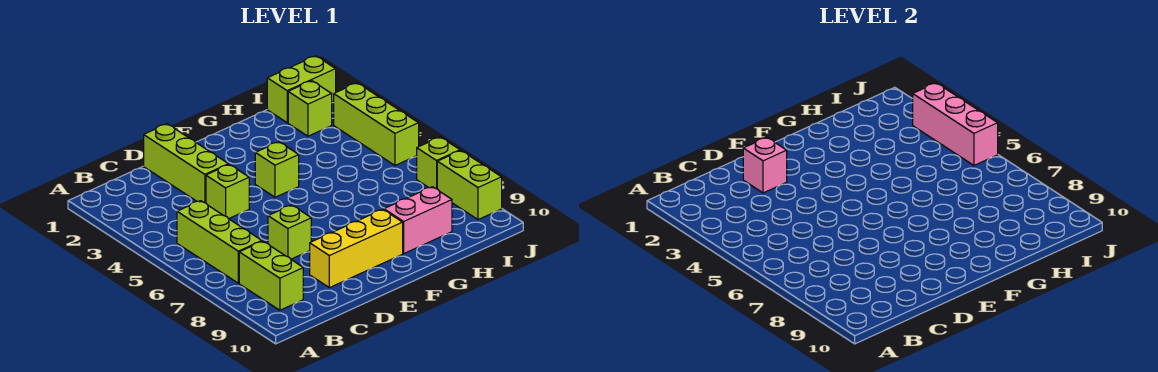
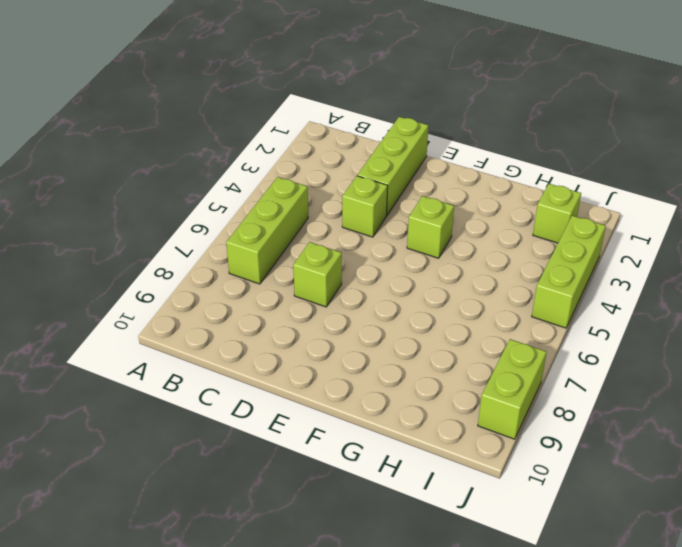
none -> lime 1x2 brick [239,241,303,310]
none -> yellow 1x3 brick [310,209,403,288]
none -> pink 1x2 brick [384,187,452,253]

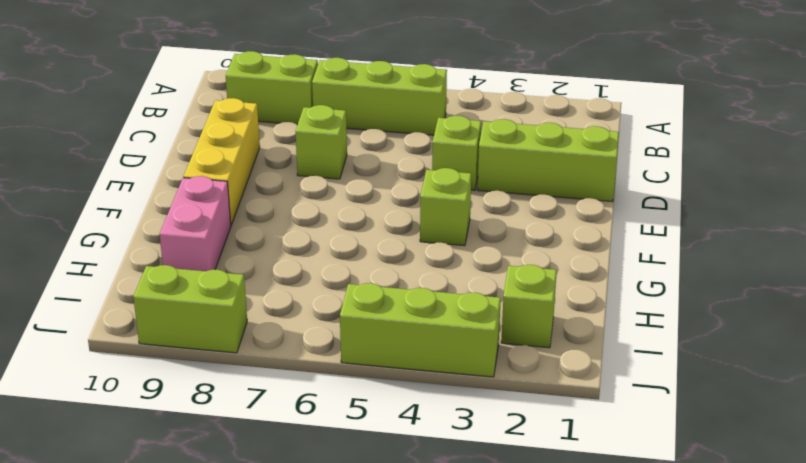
none -> lime 1x2 brick [267,56,336,123]
none -> lime 1x1 brick [417,137,460,189]
none -> pink 1x1 brick [743,137,787,193]

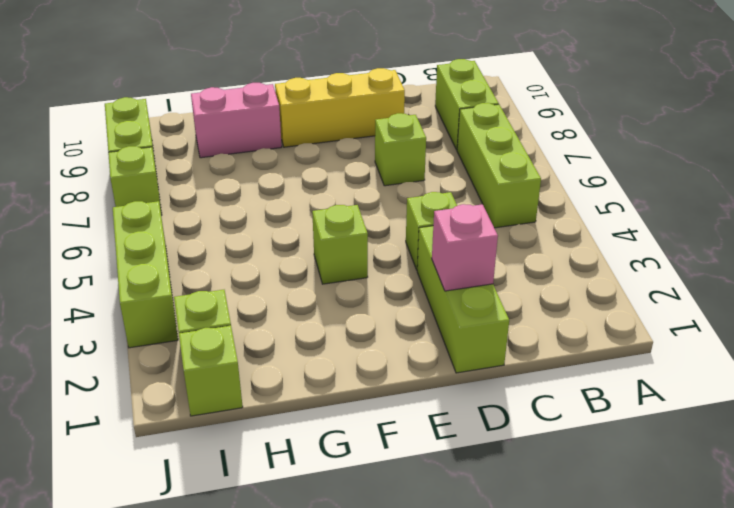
lime 1x1 brick [179,326,243,416] -> lime 1x2 brick [267,56,336,123]
none -> pink 1x3 brick [913,83,998,165]

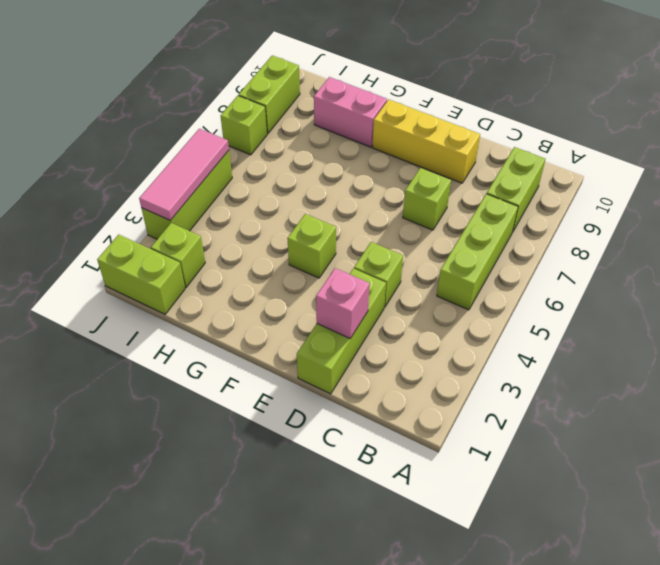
pink 1x3 tile [139,129,229,220] -> pink 1x3 brick [913,83,998,165]

